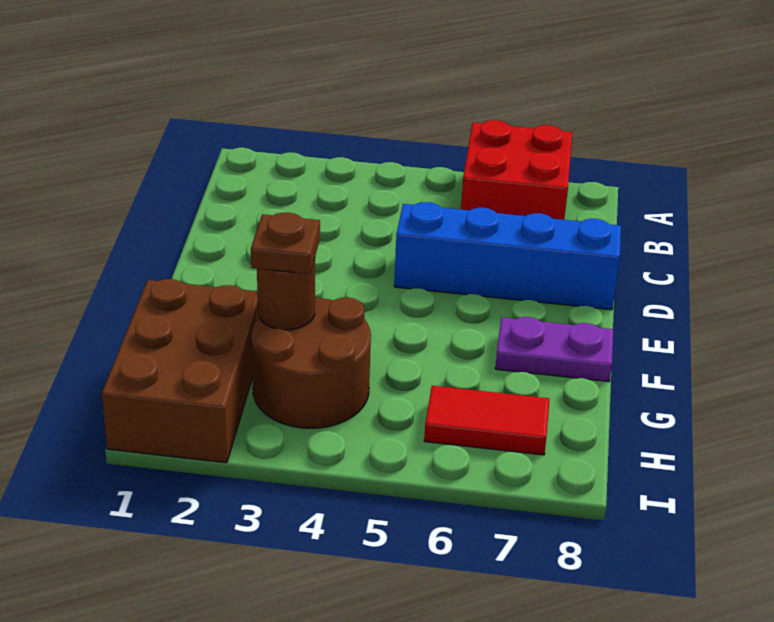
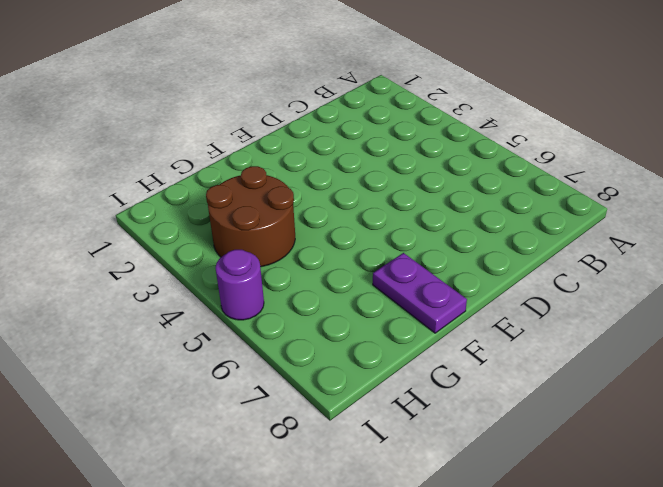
purple 1x1 round brick [215,250,264,320] -> none
none -> red 2x2 brick [461,120,572,220]
none -> blue 1x4 brick [394,202,621,310]

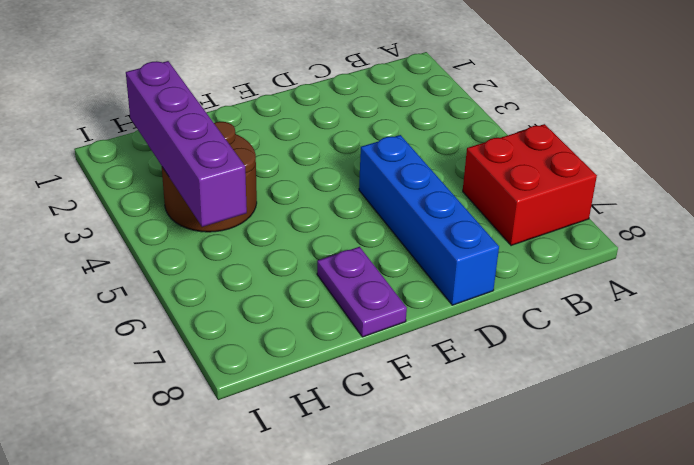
purple 1x4 brick [126,61,247,227] -> none
none -> brown 2x3 brick [102,279,259,463]
none -> red 1x2 tile [424,386,550,455]

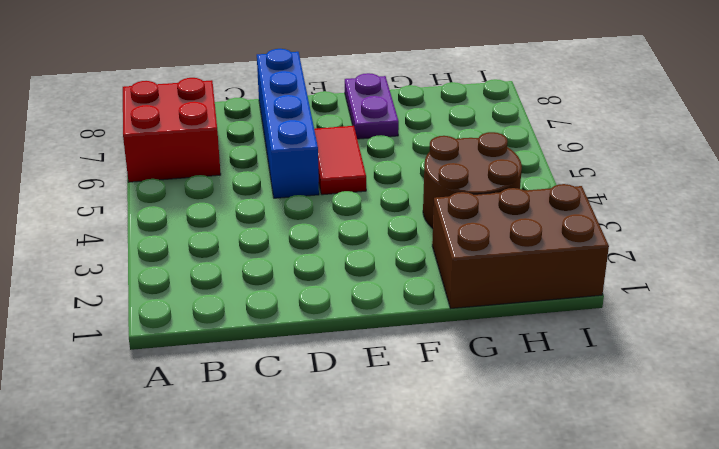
red 1x2 tile [314,126,366,195] -> red 1x2 tile moved to [424,386,550,455]
none -> brown 1x1 round brick [257,258,315,330]
none -> brown 1x1 plate [251,213,320,274]

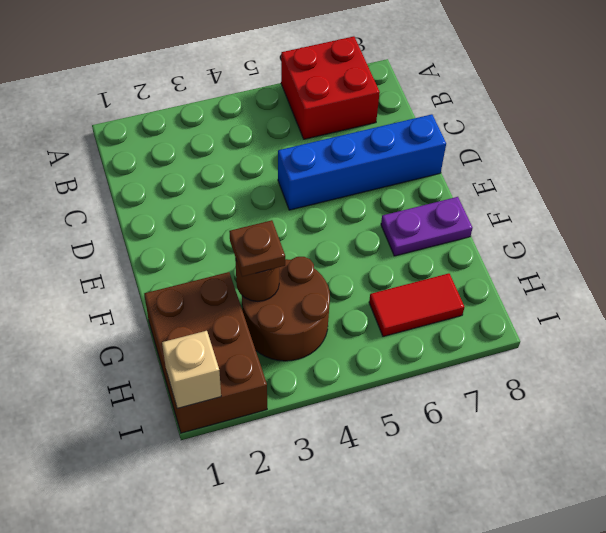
tan 1x1 brick [162,331,221,408] -> none

